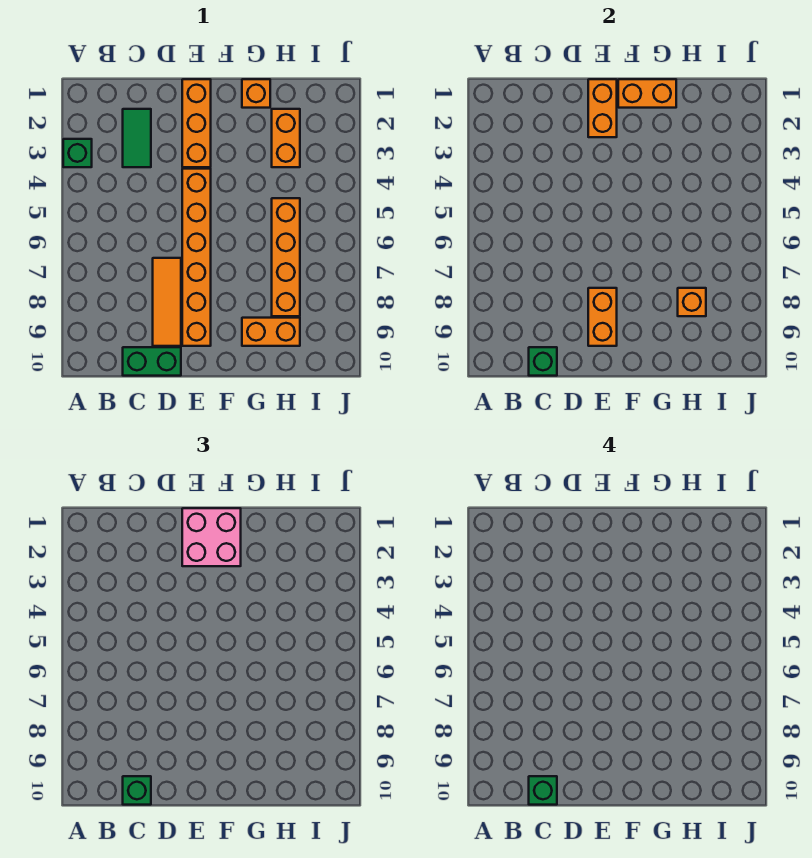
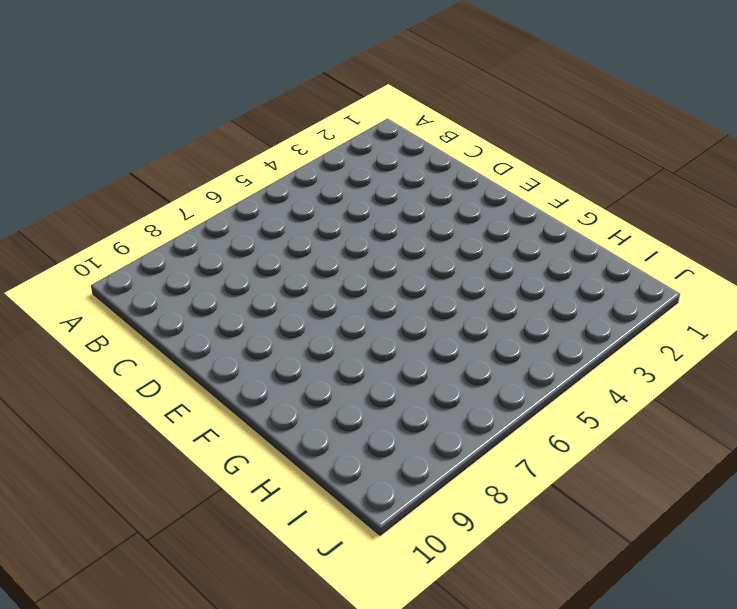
none -> green 1x1 brick [63,139,92,167]
none -> green 1x2 tile [123,109,151,167]
none -> green 1x2 brick [123,347,181,376]

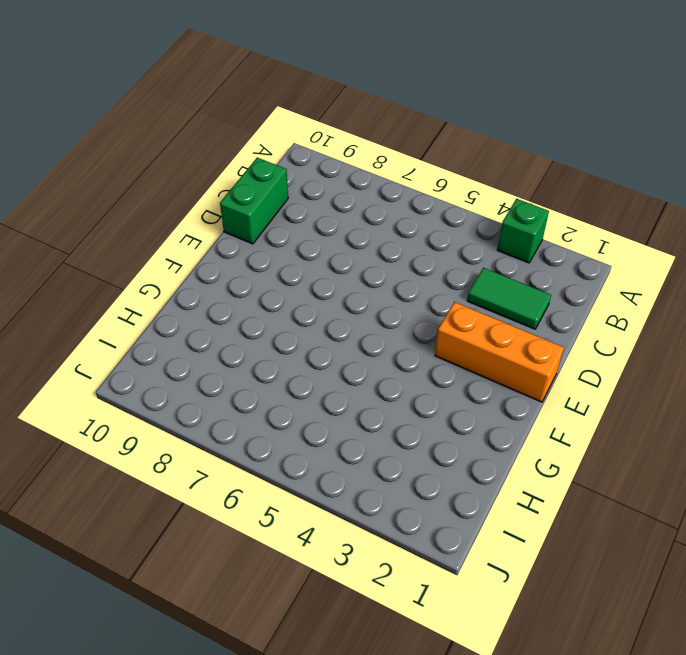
none -> orange 1x3 tile [153,258,181,346]
none -> orange 1x6 brick [182,169,211,346]
none -> orange 1x1 brick [242,79,270,108]

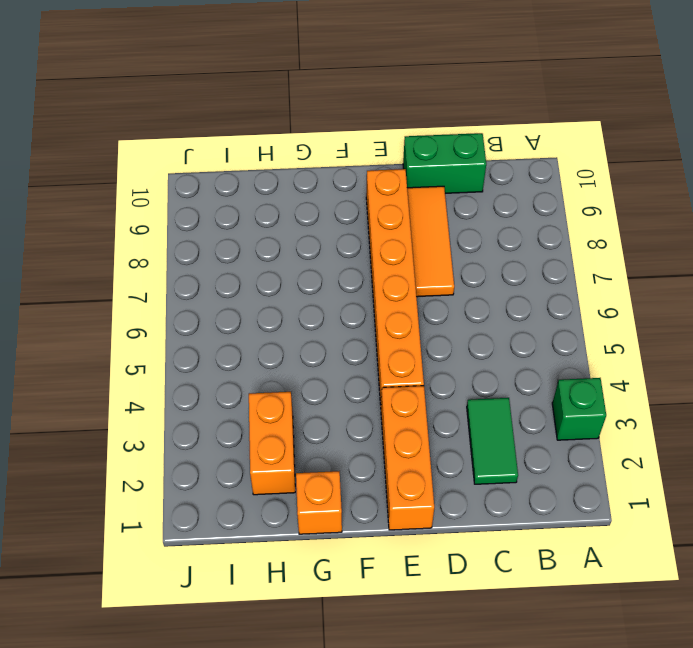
none -> orange 1x2 brick [242,318,300,346]
none -> orange 1x4 brick [272,198,300,316]
none -> green 1x1 brick [529,347,557,376]

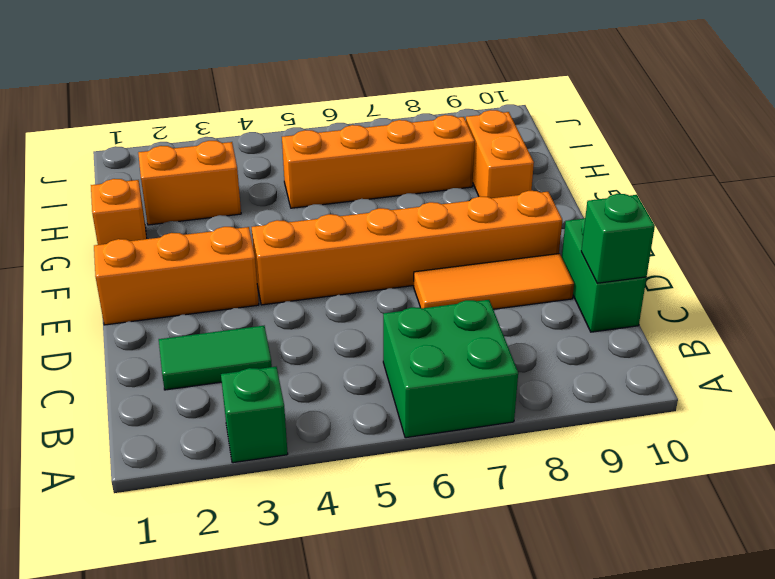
green 2x2 brick [383,300,518,438] -> none
none -> orange 1x2 brick [588,79,617,137]
none -> orange 1x2 brick [588,288,617,346]
none -> orange 1x2 brick [618,79,676,108]

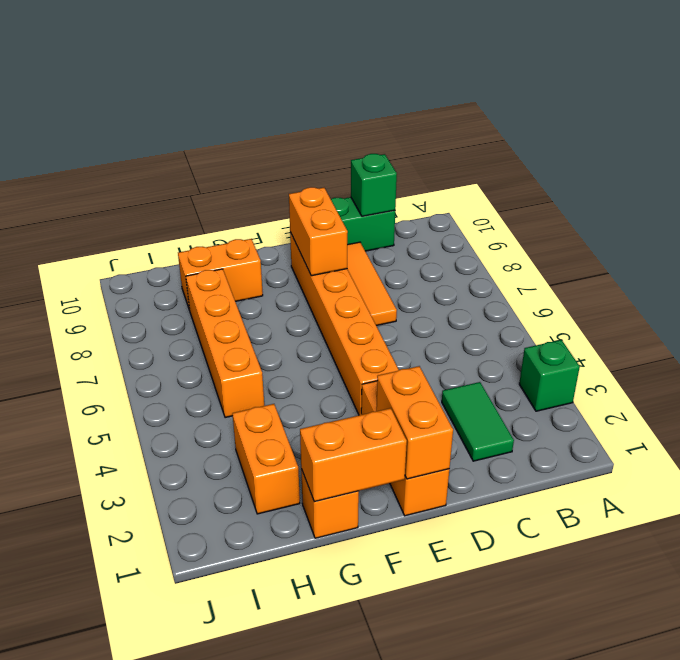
none -> orange 1x1 brick [678,288,706,316]
none -> green 1x1 brick [123,776,151,805]
none -> pink 2x2 brick [182,508,241,566]

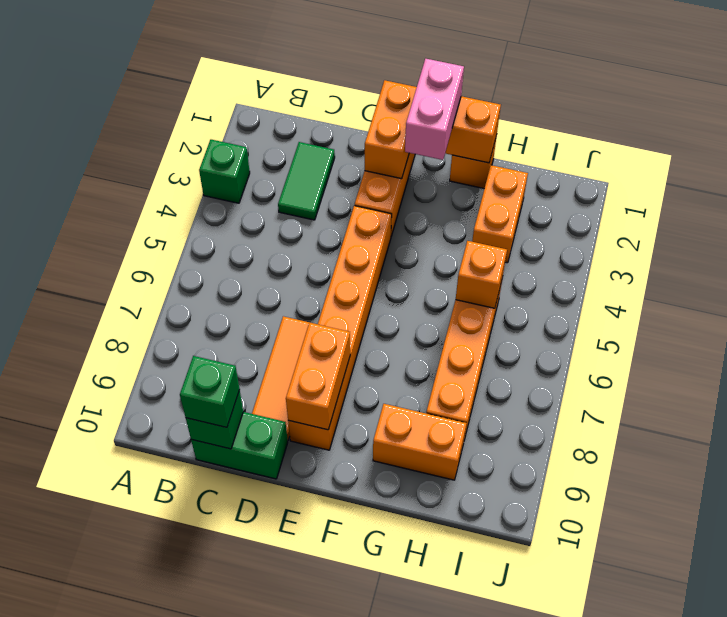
pink 1x2 brick [405,59,464,160] -> pink 2x2 brick [182,508,241,566]
orange 1x1 brick [456,241,507,308] -> orange 1x1 brick moved to [678,288,706,316]
none -> green 1x1 brick [529,776,557,805]

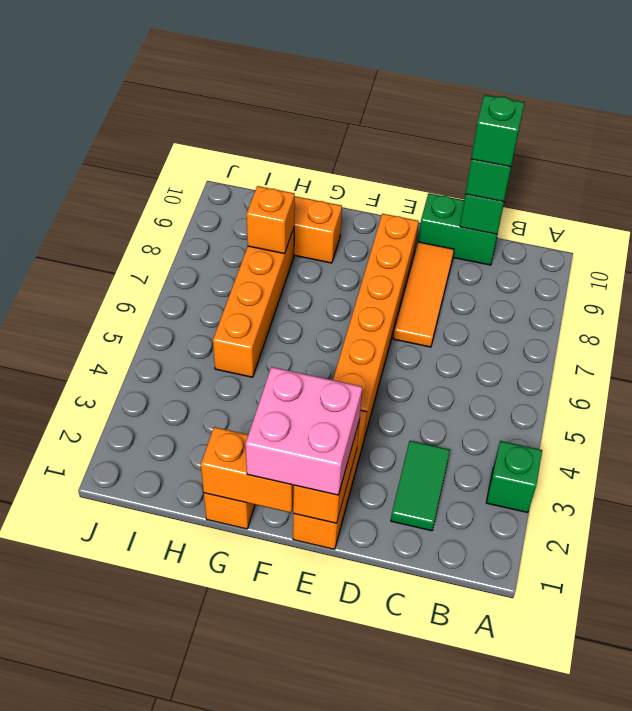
none -> orange 1x2 brick [272,109,300,167]
none -> orange 1x2 brick [588,288,617,346]

